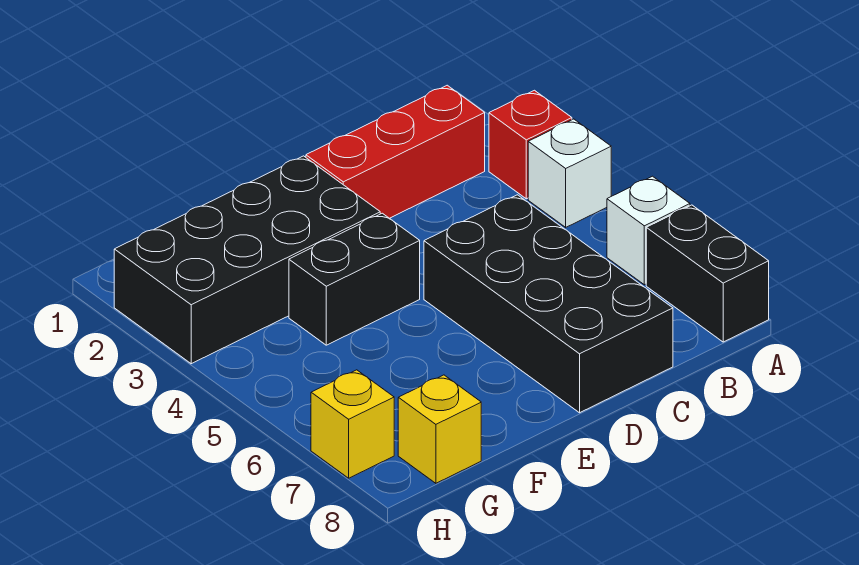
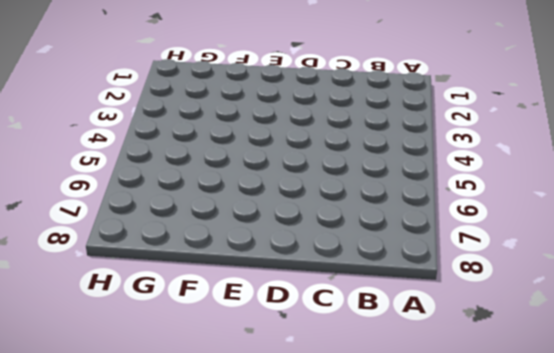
none -> red 1x1 brick [489,90,572,199]
none -> white 1x1 brick [528,119,611,227]

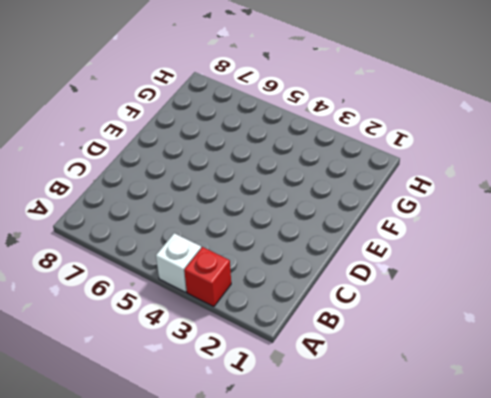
none -> white 1x1 brick [607,176,690,285]
none -> black 1x2 brick [646,205,769,342]

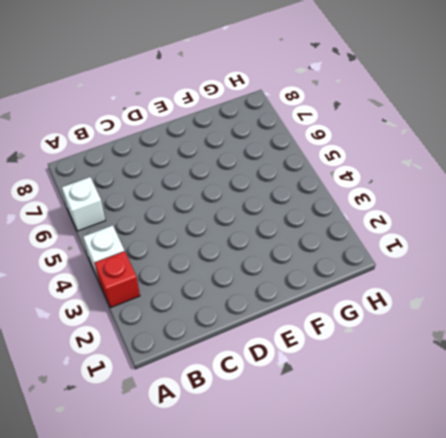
none -> black 1x2 brick [646,205,769,342]
none -> red 1x3 brick [306,85,485,218]

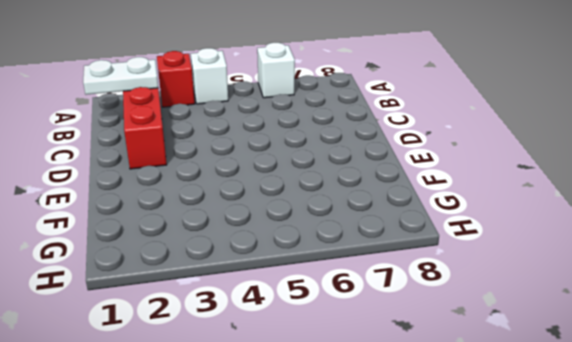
white 1x2 plate [83,57,158,95] -> none
none -> black 1x2 brick [646,205,769,342]
none -> black 2x4 brick [424,195,673,413]

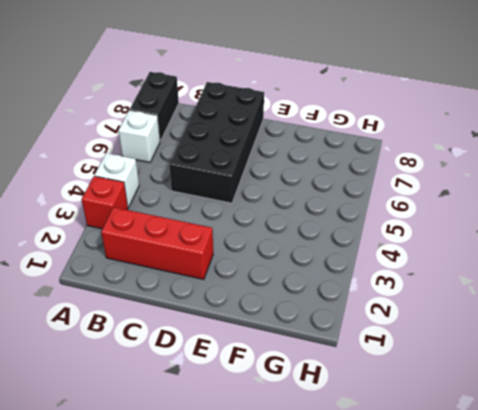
none -> black 2x4 brick [114,156,380,364]
none -> black 1x2 brick [289,213,420,345]

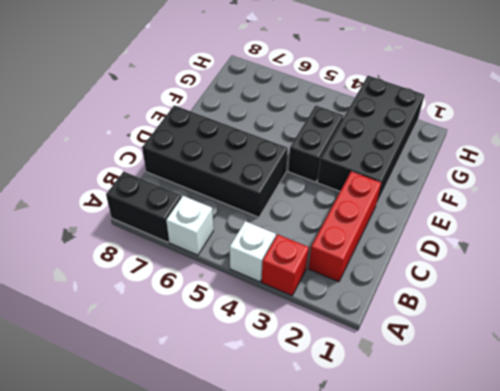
none -> yellow 1x1 brick [398,375,481,483]
none -> yellow 1x1 brick [311,370,394,478]

